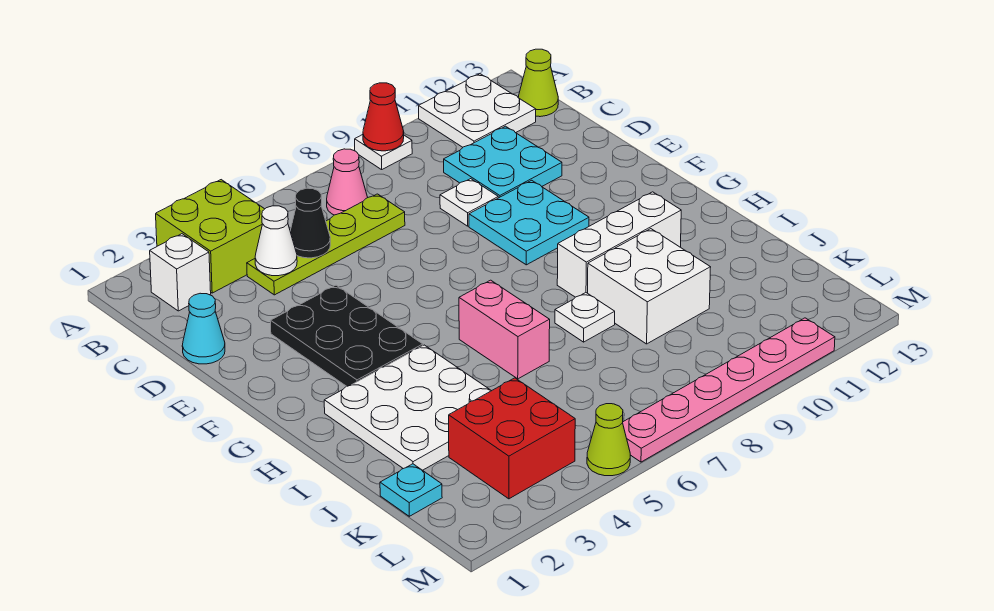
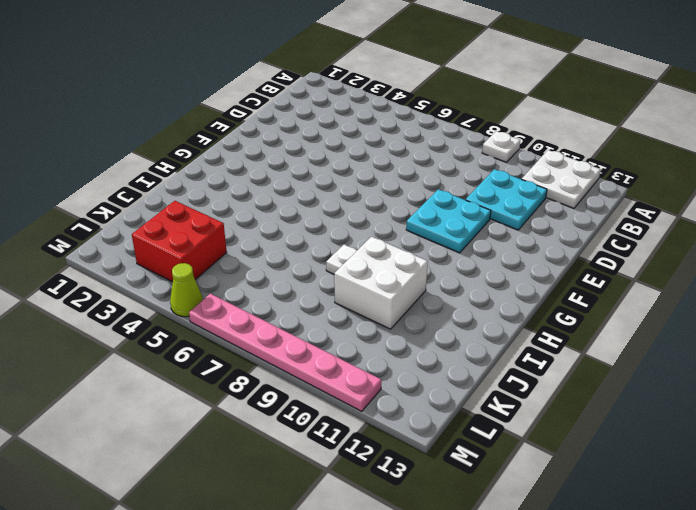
none -> lime 2x2 brick [156,180,264,293]
none -> white 1x1 brick [150,234,211,311]
none -> pink 1x1 cone [327,149,368,215]

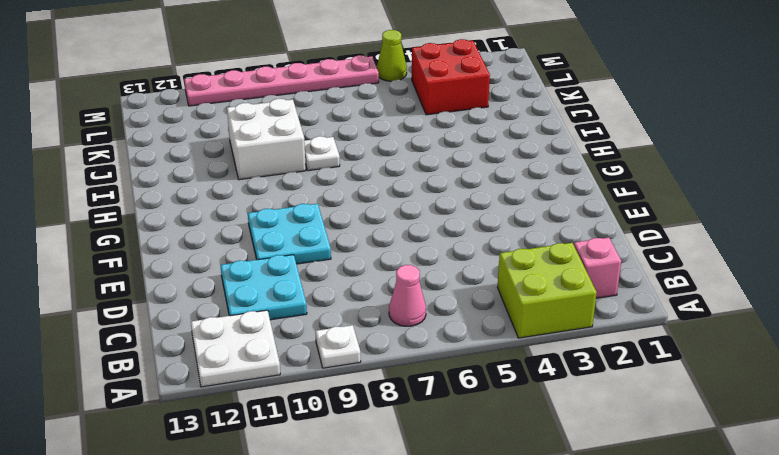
pink 1x1 brick [574,237,621,298] -> white 1x1 brick [150,234,211,311]
none -> lime 1x1 cone [518,49,558,117]
none -> lime 1x4 plate [247,194,405,295]
none -> cyan 1x1 cone [182,293,225,364]

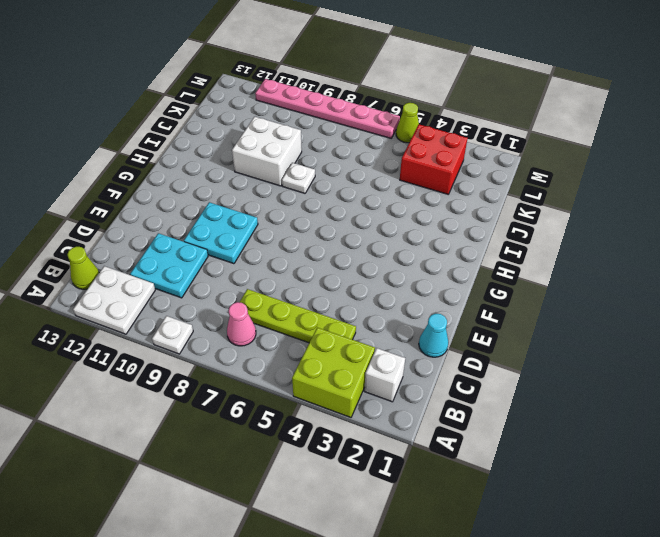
none -> white 1x1 plate [440,179,498,226]
none -> black 2x3 plate [271,285,423,386]
none -> white 3x3 plate [324,345,491,470]

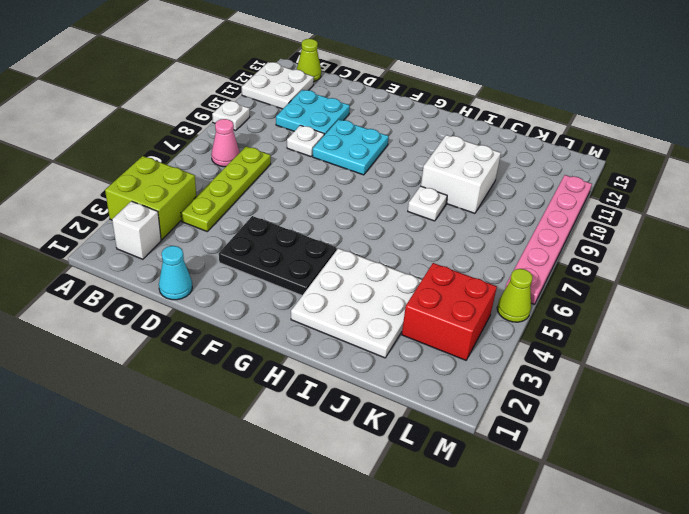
none -> pink 1x2 brick [459,280,550,379]
none -> white 1x3 brick [557,192,681,297]
none -> cyan 1x1 plate [380,464,442,516]

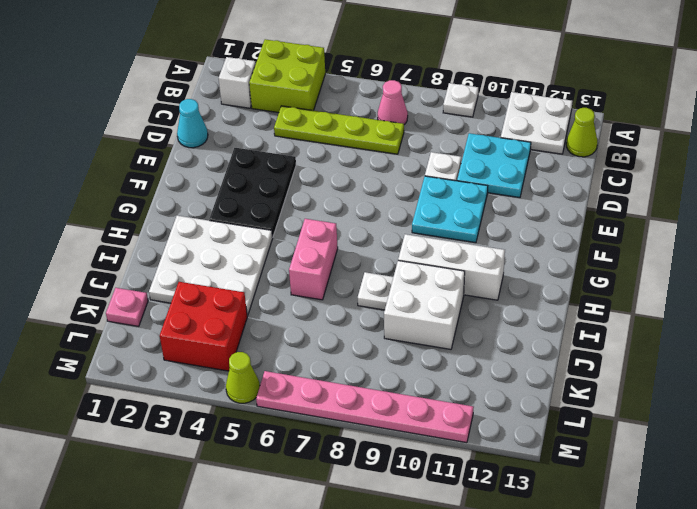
pink 1x1 plate [106,288,148,326] -> cyan 1x1 plate [380,464,442,516]
none -> red 1x1 cone [363,83,404,151]
none -> white 1x1 cone [255,206,297,276]
none -> black 1x1 cone [290,188,330,258]

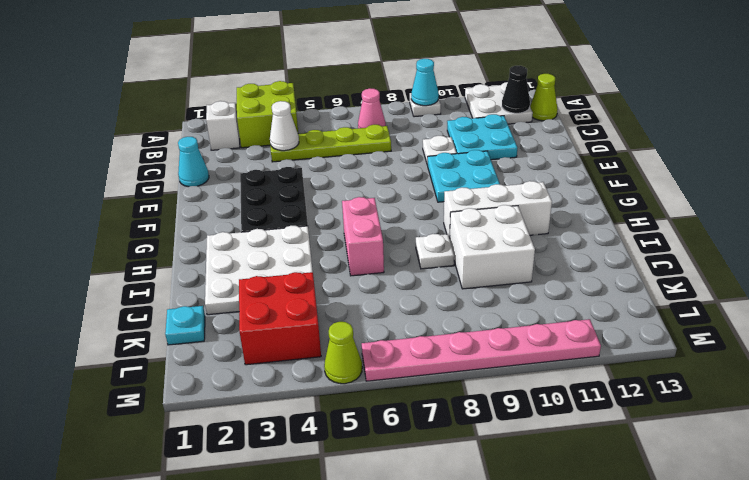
cyan 1x1 cone [411,59,439,106] -> red 1x1 cone [363,83,404,151]
black 1x1 cone [502,66,530,113] -> black 1x1 cone moved to [290,188,330,258]

